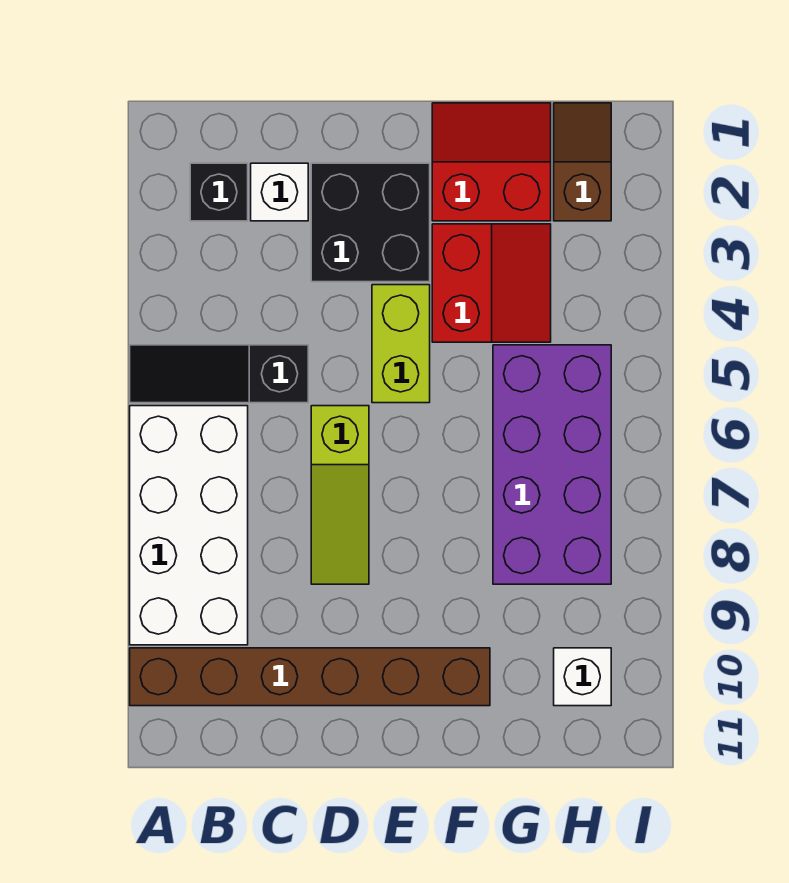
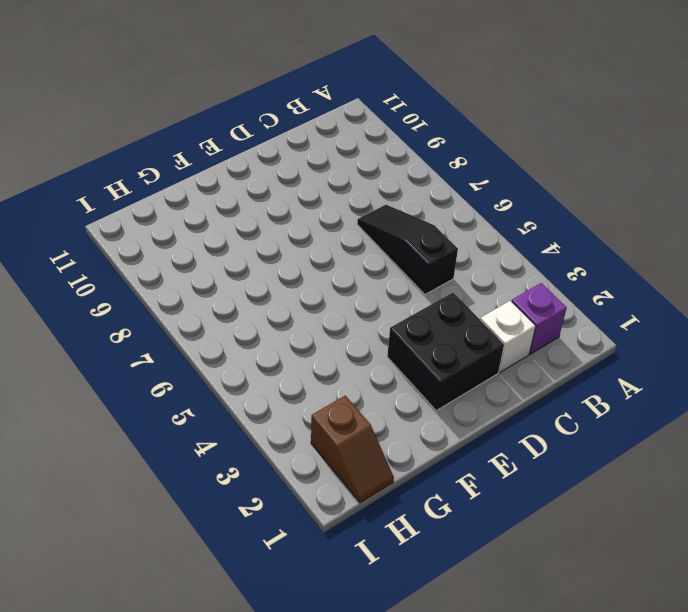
purple 1x1 brick [512,283,566,354] -> black 1x1 brick [190,163,248,221]
black 1x3 slope [357,205,458,295] -> black 1x3 slope turned to [130,345,308,403]
none -> white 2x4 brick [130,406,248,645]
none -> brown 1x6 brick [130,648,490,706]
none -> lime 1x3 slope [311,406,369,584]

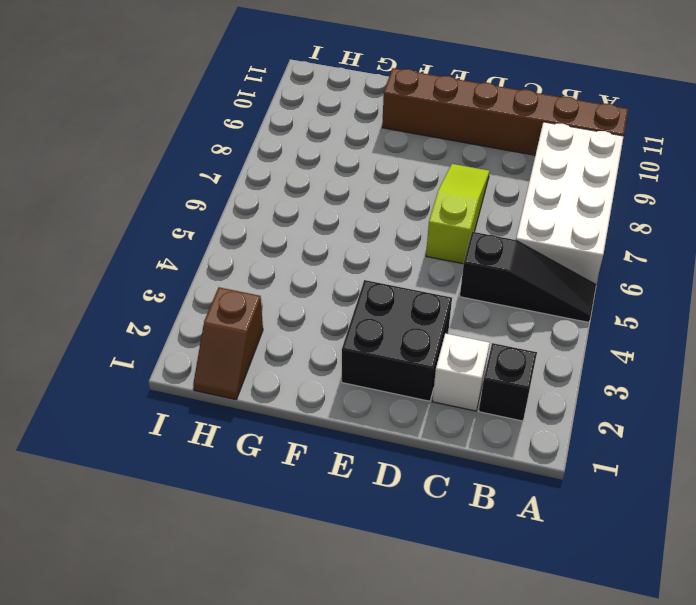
none -> lime 1x2 brick [372,285,430,403]
none -> red 2x2 slope [432,103,551,221]
none -> red 2x2 slope [432,224,551,342]

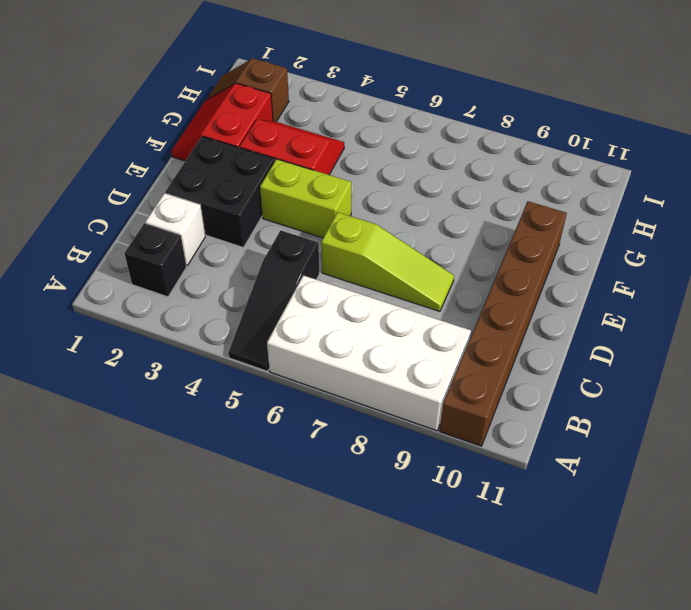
none -> purple 2x4 brick [493,345,611,584]
none -> white 1x1 brick [554,648,611,706]

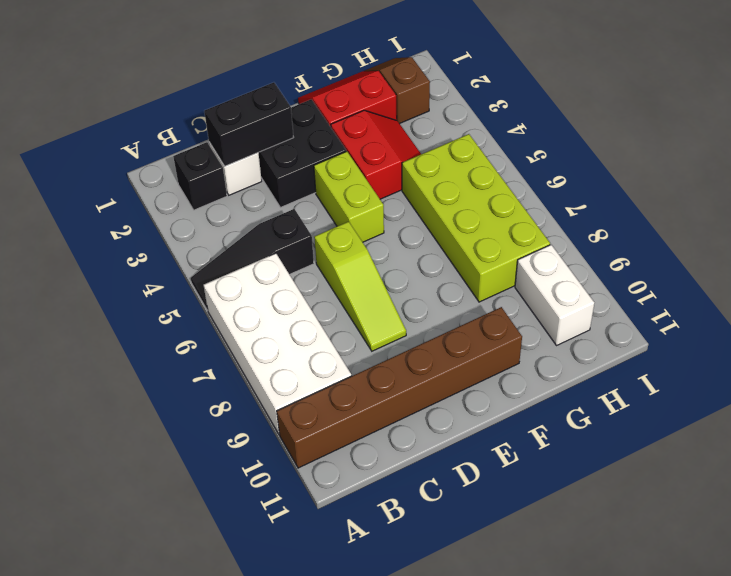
black 1x2 brick [204,82,294,166] -> none
lime 2x4 brick [402,134,550,302] -> purple 2x4 brick [493,345,611,584]
white 1x2 brick [515,245,594,345] -> white 1x1 brick [554,648,611,706]

